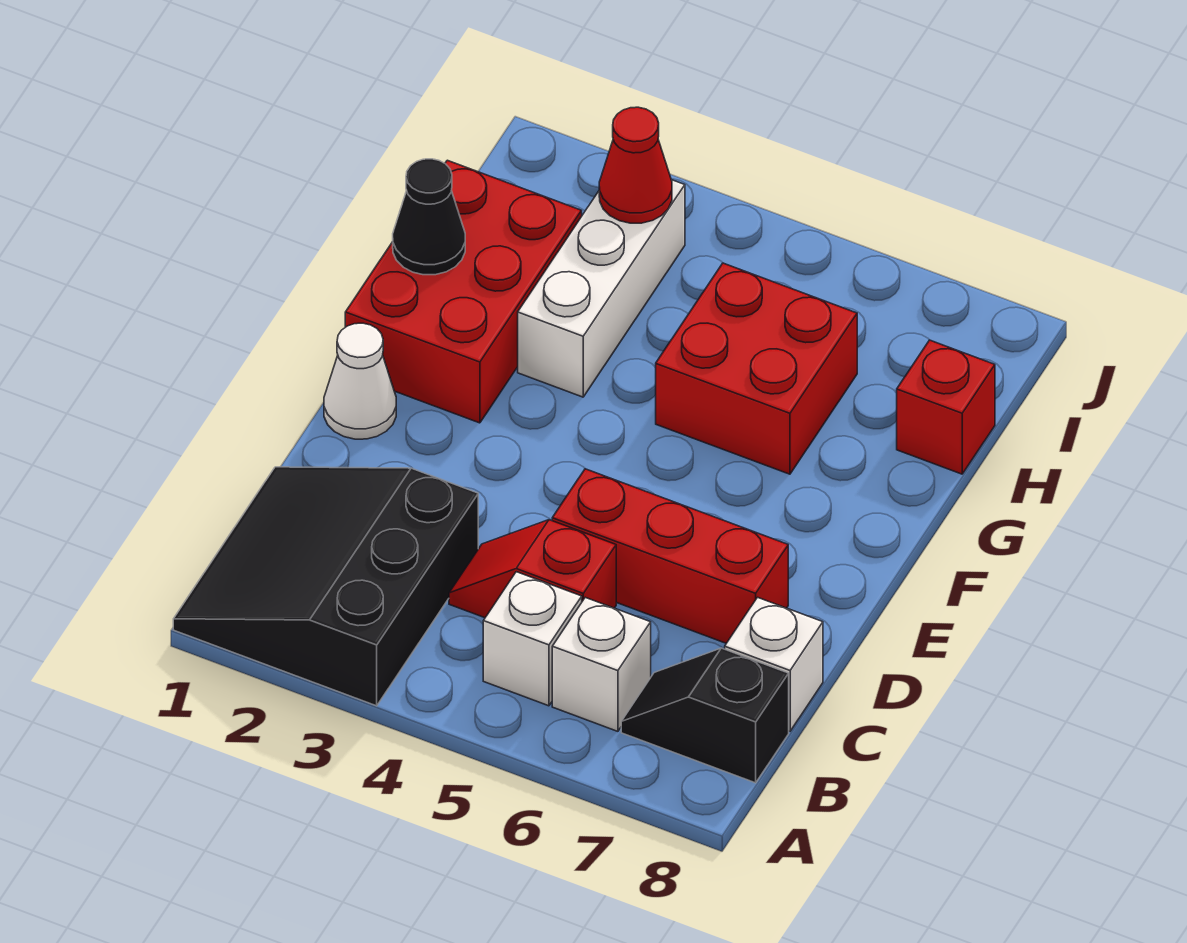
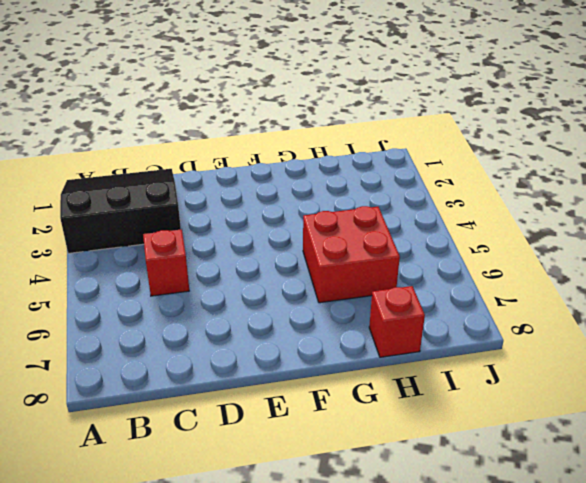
none -> white 1x1 brick [483,572,582,706]
none -> white 1x1 brick [552,597,651,731]
none -> black 1x2 slope [621,648,789,783]

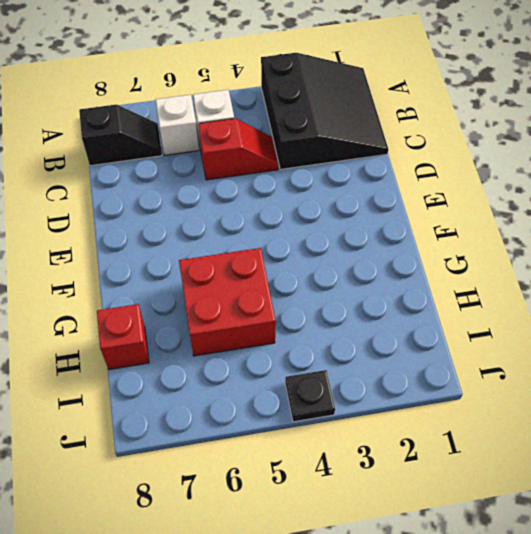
black 1x1 plate [285,370,335,422] -> none
none -> white 1x1 brick [725,597,823,731]
none -> red 1x3 brick [552,469,788,643]
none -> white 1x1 cone [324,323,396,439]

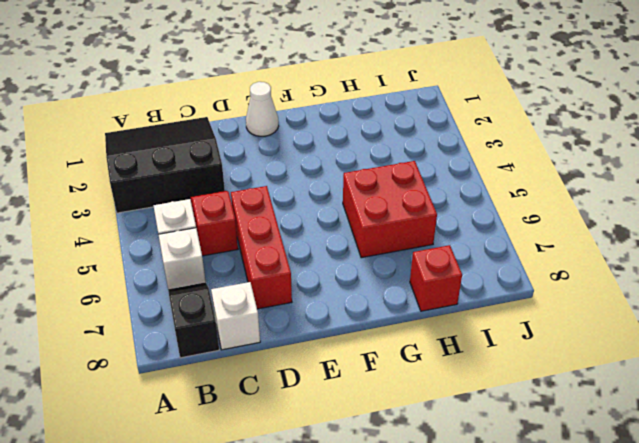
none -> red 2x3 brick [345,160,582,423]
none -> white 1x3 brick [518,180,685,397]
none -> black 1x1 cone [393,159,465,275]

